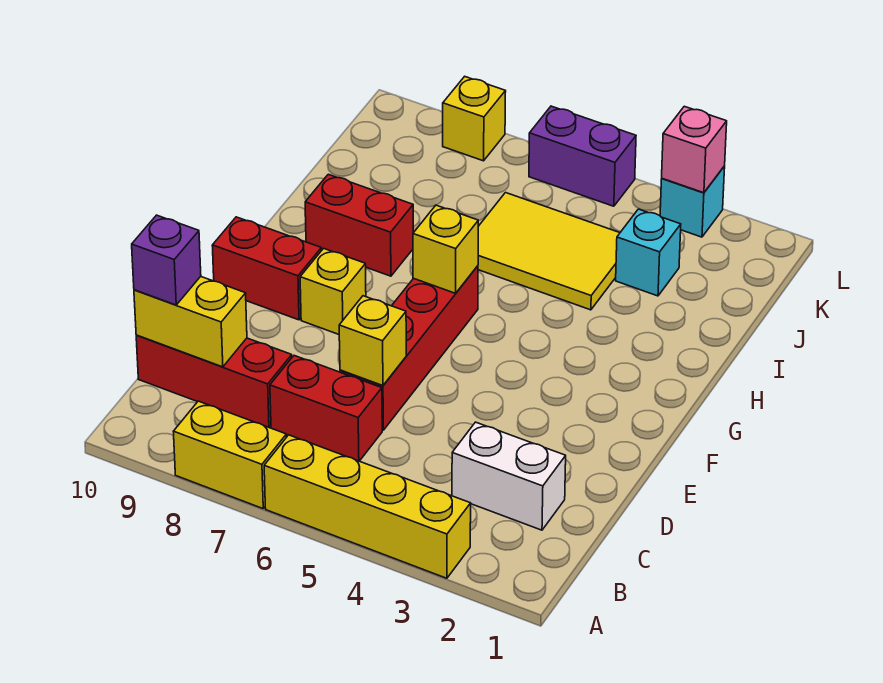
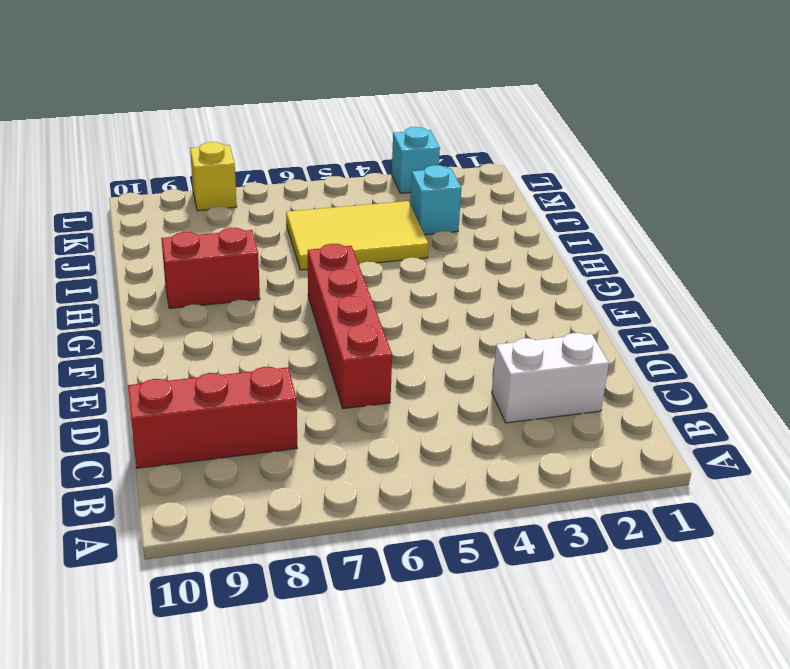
none -> yellow 1x4 brick [264,435,471,578]
none -> yellow 1x2 brick [173,401,286,508]
none -> red 1x2 brick [270,356,382,461]

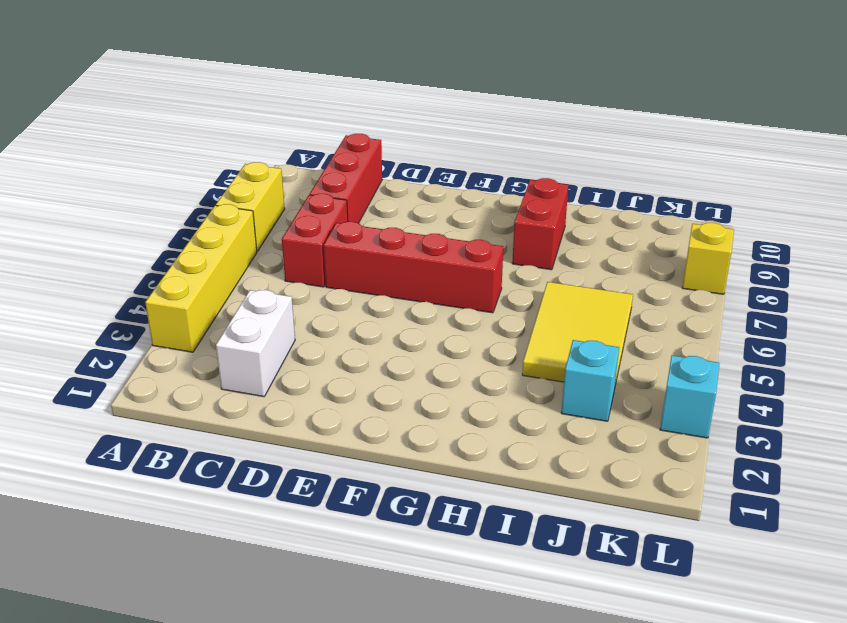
none -> yellow 1x1 brick [300,248,366,334]
none -> red 1x2 brick [212,217,321,320]
none -> purple 1x2 brick [529,106,636,206]

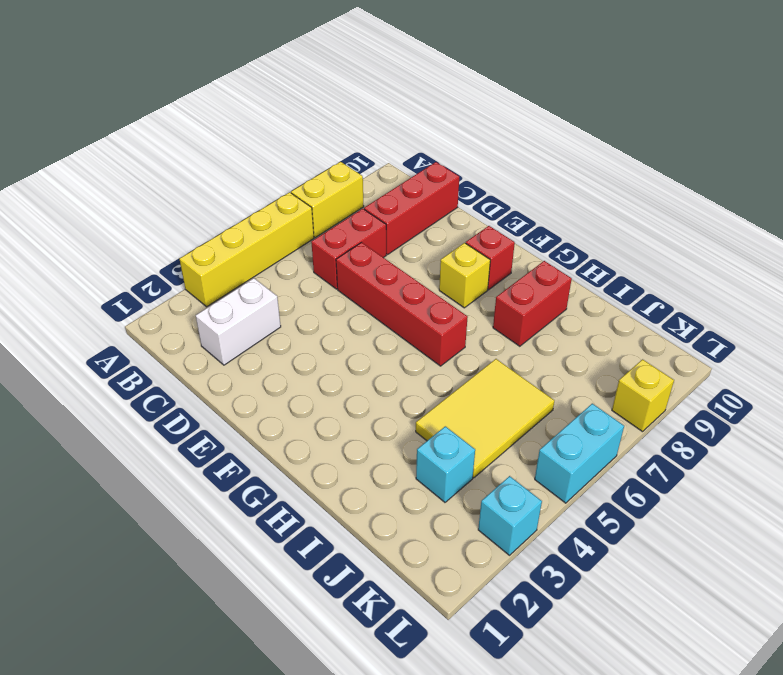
red 1x1 brick [466,226,515,290] -> red 1x2 brick [212,217,321,320]
cyan 1x2 brick [535,404,624,503] -> purple 1x2 brick [529,106,636,206]
none -> yellow 1x2 brick [134,276,247,367]
none -> yellow 1x1 brick [339,296,406,386]
none -> yellow 1x1 brick [413,205,478,293]

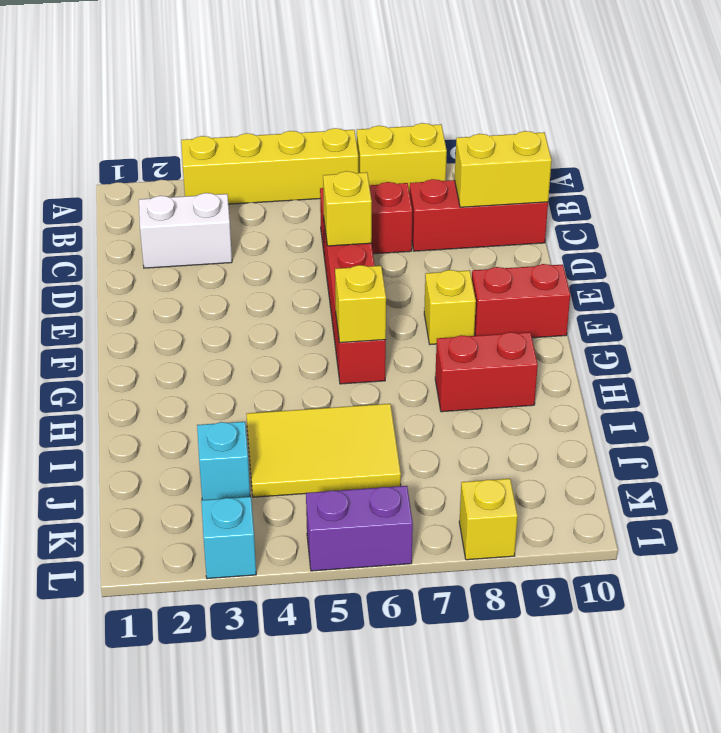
none -> pink 1x1 brick [662,106,727,193]
none -> purple 1x1 brick [132,215,201,305]

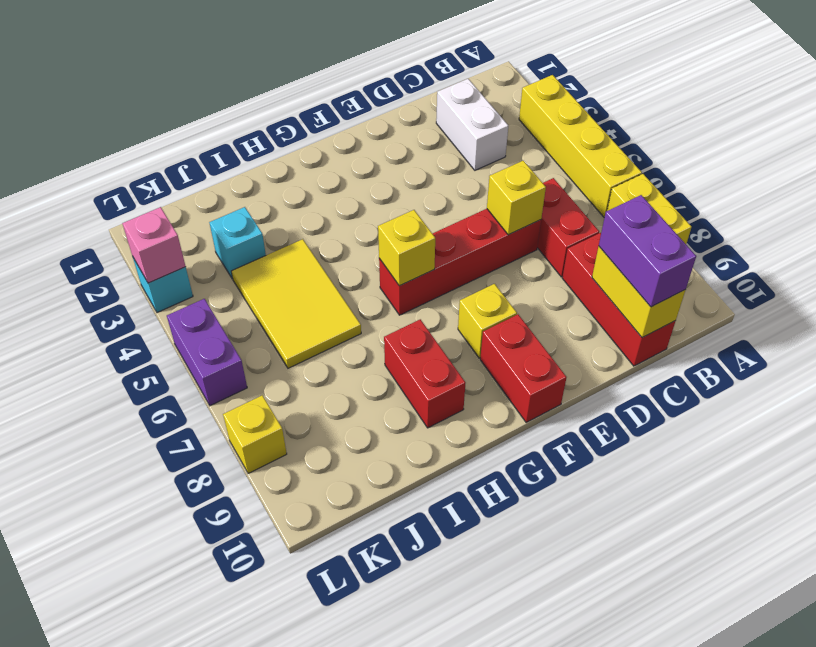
purple 1x2 brick [599,195,696,307] -> purple 1x1 brick [132,215,201,305]

